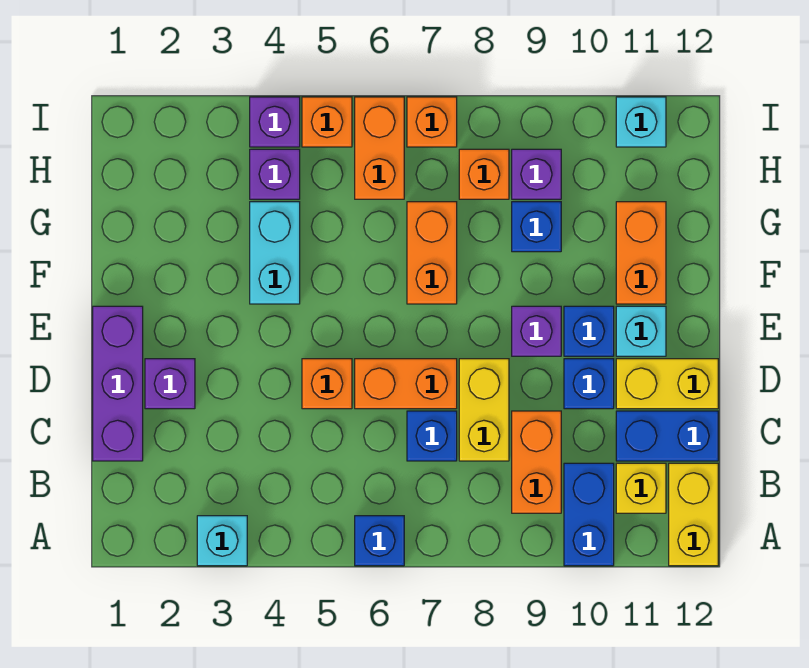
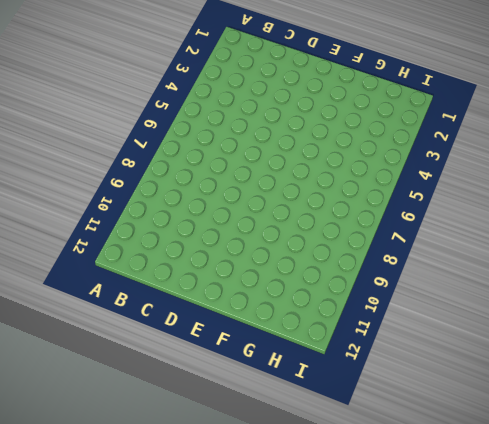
none -> cyan 1x1 brick [197,516,247,566]
none -> blue 1x1 brick [355,516,404,566]
none -> blue 1x2 brick [564,463,614,566]
none -> yellow 1x2 brick [669,463,718,566]

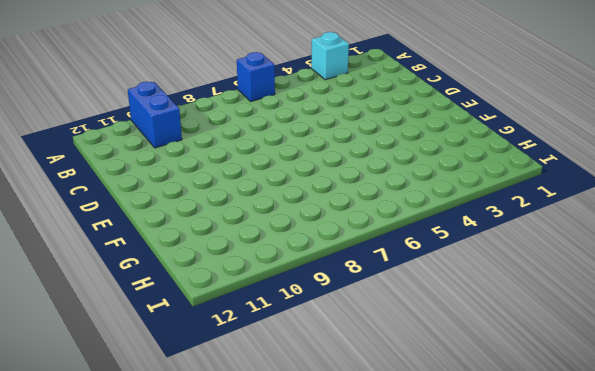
none -> yellow 1x2 brick [669,463,718,566]
none -> orange 1x2 brick [512,411,561,513]
none -> yellow 1x1 brick [616,463,666,513]
none -> purple 1x3 brick [93,306,143,461]

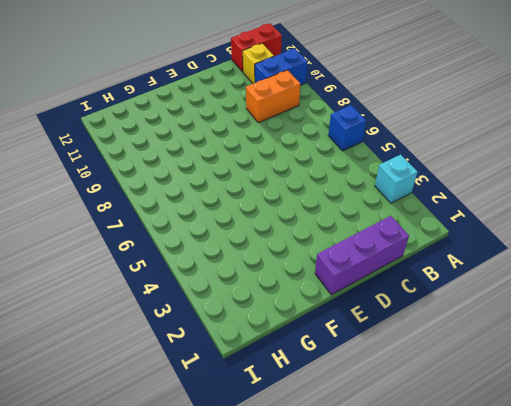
red 1x2 brick [231,23,282,72] -> yellow 1x2 brick [669,463,718,566]
none -> blue 1x1 brick [407,411,457,461]
none -> yellow 1x2 brick [459,359,509,461]
none -> blue 1x2 brick [616,411,718,461]
none -> purple 1x1 brick [145,359,195,409]

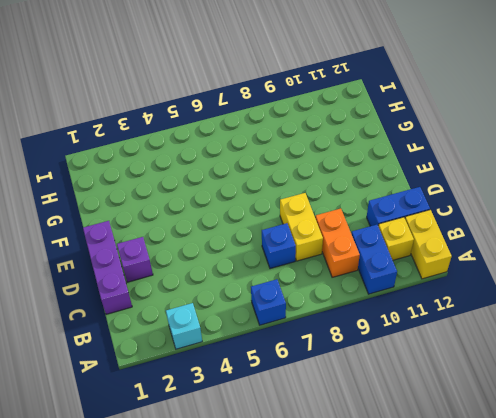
none -> orange 1x1 brick [302,359,352,409]
none -> orange 1x2 brick [355,359,457,409]
none -> blue 1x1 brick [564,359,614,409]
none -> yellow 1x2 brick [616,359,718,409]

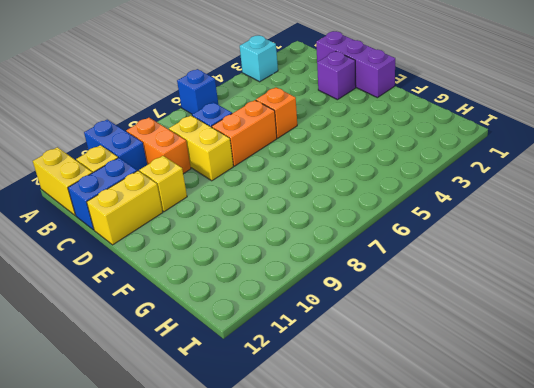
yellow 1x1 brick [139,156,187,212] -> blue 1x1 brick [564,359,614,409]
none -> purple 1x1 brick [512,306,561,356]
none -> blue 1x1 brick [564,306,614,356]
none -> cyan 1x1 brick [616,306,666,356]
none -> cyan 1x2 brick [250,202,300,304]

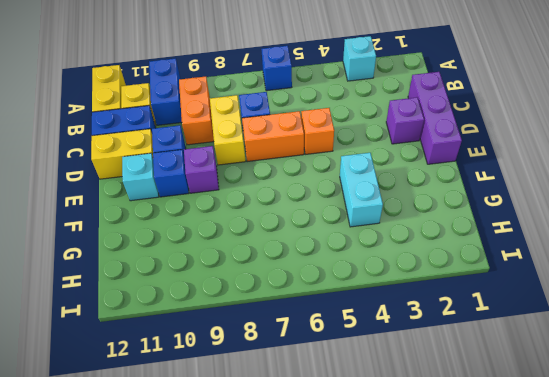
none -> orange 1x2 brick [407,202,457,304]
none -> orange 1x2 brick [616,202,666,304]
none -> blue 1x1 brick [512,202,561,252]
none -> purple 1x1 brick [250,149,300,199]

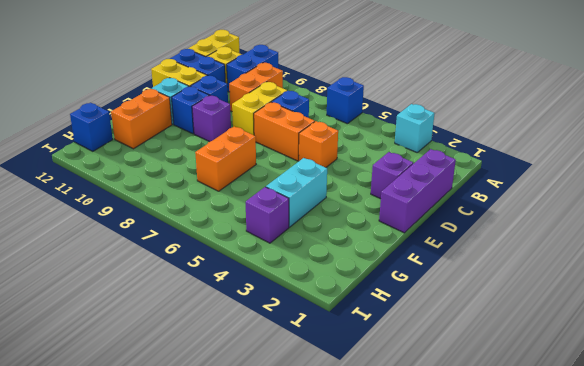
blue 1x1 brick [70,103,113,151] -> blue 1x1 brick moved to [512,202,561,252]
none -> orange 1x2 brick [355,97,404,199]
none -> orange 1x1 brick [459,149,509,199]
none -> purple 1x1 brick [512,149,561,199]
none -> purple 1x1 brick [250,97,300,147]

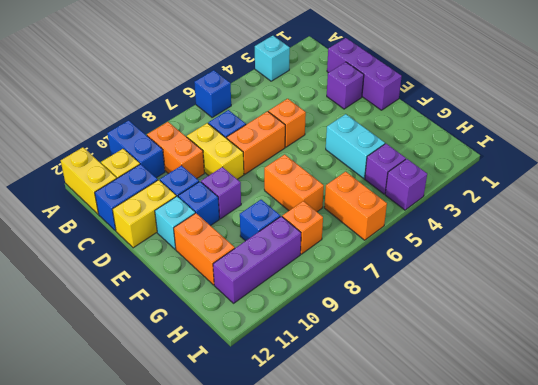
purple 1x3 brick [213,216,301,303] -> purple 1x1 brick [512,149,561,199]
none -> orange 1x1 brick [302,97,352,147]
none -> orange 1x1 brick [407,97,457,147]
none -> cyan 1x1 brick [616,97,666,147]

